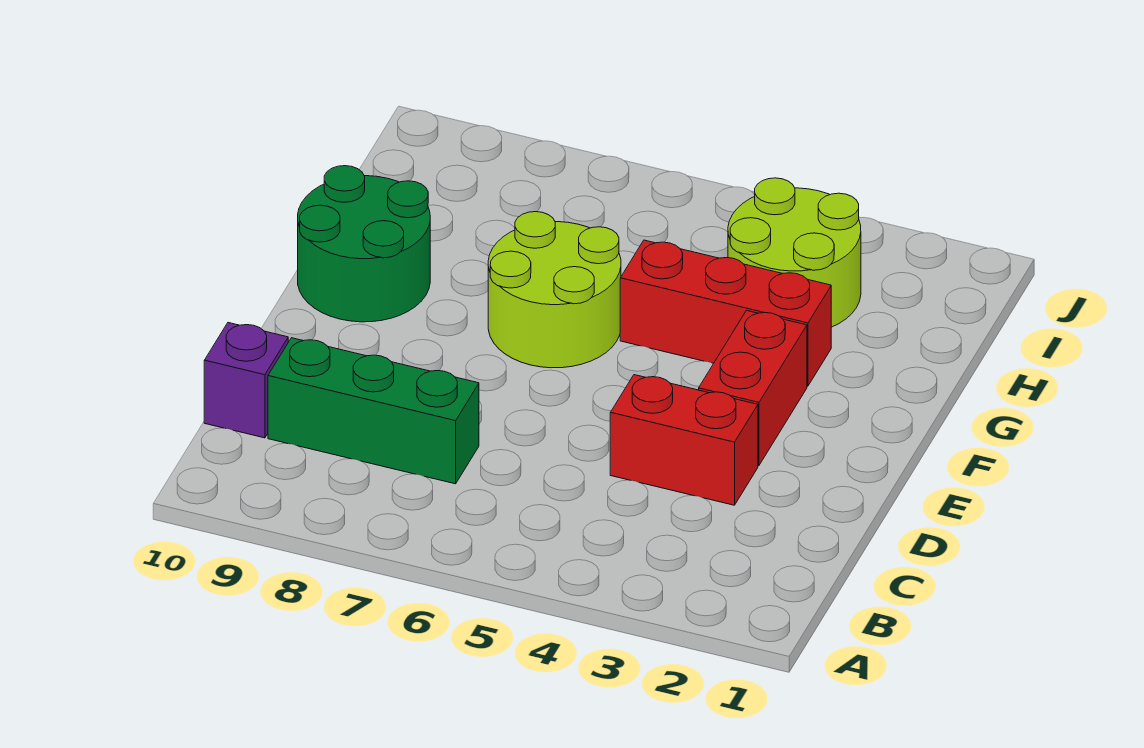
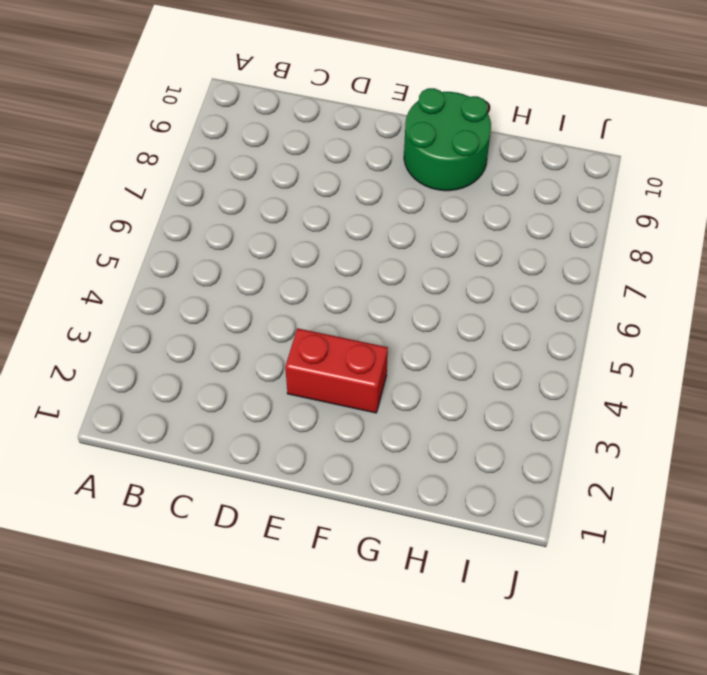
none -> green 1x3 brick [268,338,479,484]
none -> purple 1x1 brick [204,323,288,438]

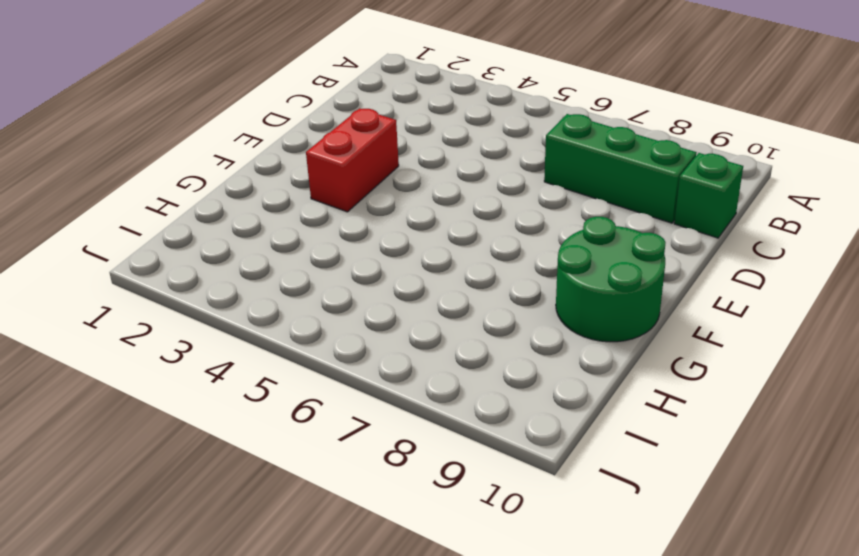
green 1x1 brick [674,153,743,238] -> purple 1x1 brick [204,323,288,438]
none -> red 1x2 brick [610,375,758,505]
none -> lime 2x2 round brick [488,212,621,368]

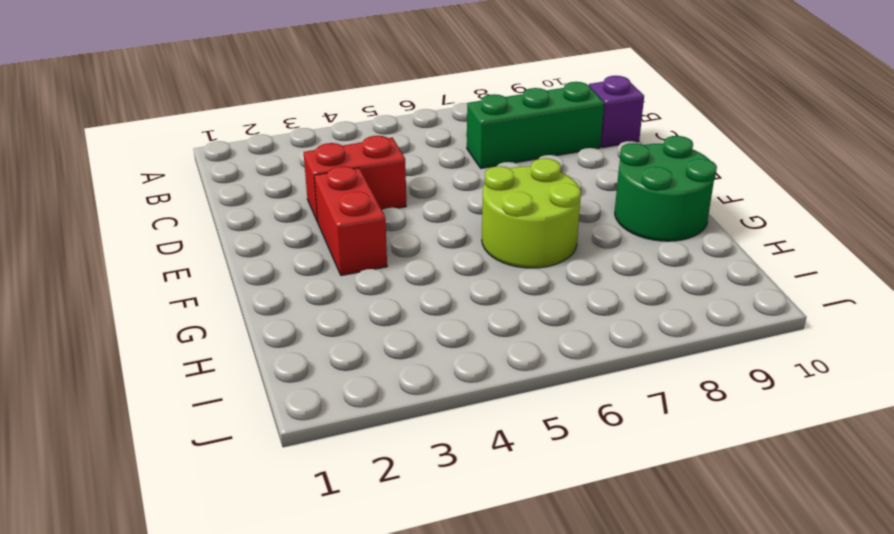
none -> red 1x3 brick [620,240,831,386]
none -> lime 2x2 round brick [728,178,861,327]

